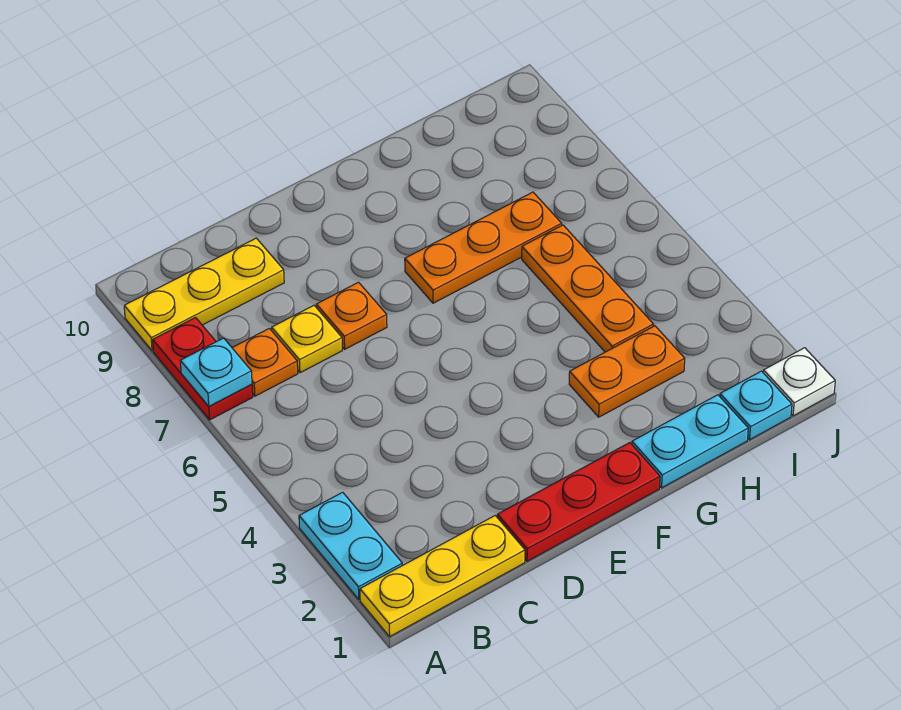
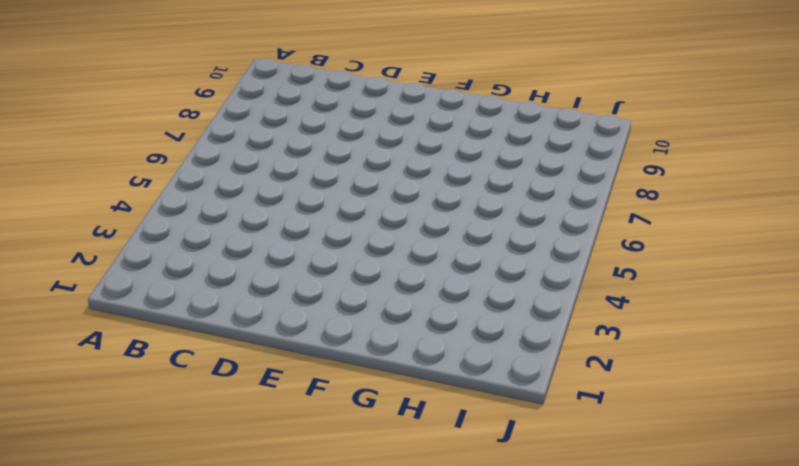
none -> yellow 1x3 plate [360,516,525,636]
none -> cyan 1x2 plate [299,492,402,599]
none -> red 1x2 plate [153,318,253,420]

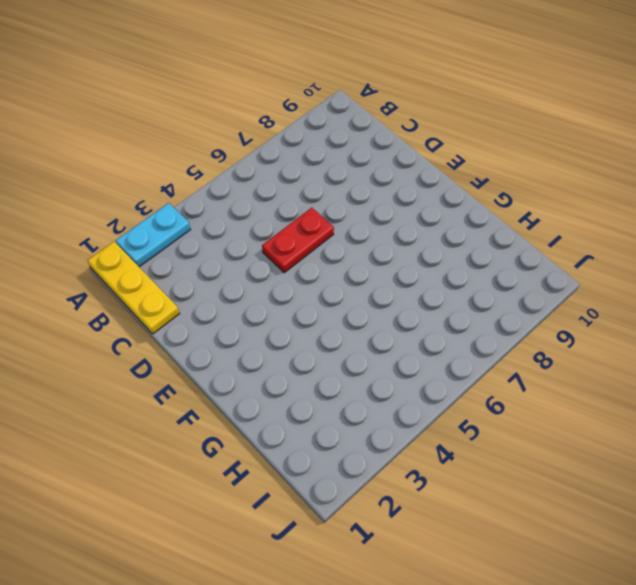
red 1x2 plate [262,208,334,273] -> red 1x2 plate moved to [153,318,253,420]
none -> yellow 1x3 plate [124,238,284,351]
none -> orange 1x1 plate [232,328,298,396]
none -> yellow 1x1 plate [272,306,342,373]

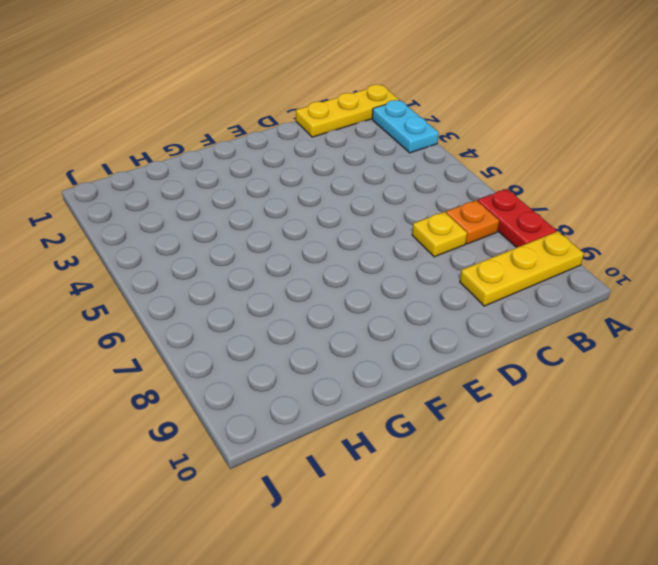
none -> red 1x3 plate [497,443,660,561]
none -> orange 1x1 plate [316,282,387,349]
none -> orange 1x3 plate [405,192,562,303]

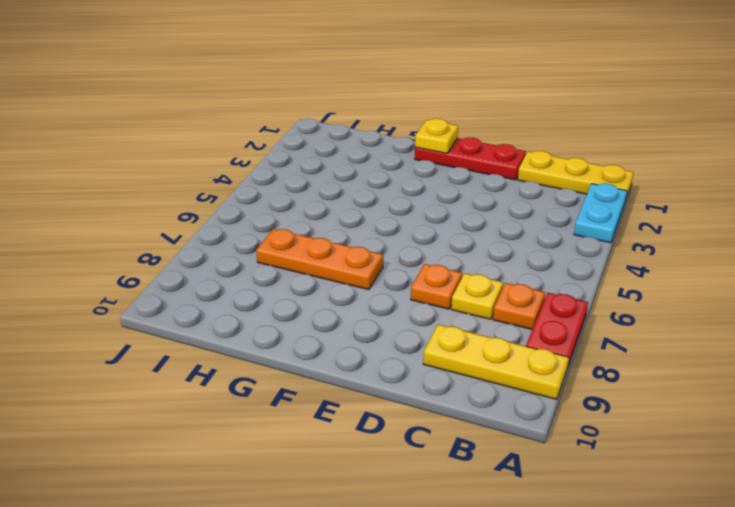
yellow 1x1 plate [415,119,458,153] -> none
none -> cyan 1x2 plate [632,395,748,488]
none -> orange 1x2 plate [569,326,685,417]
none -> orange 1x3 plate [522,225,653,352]

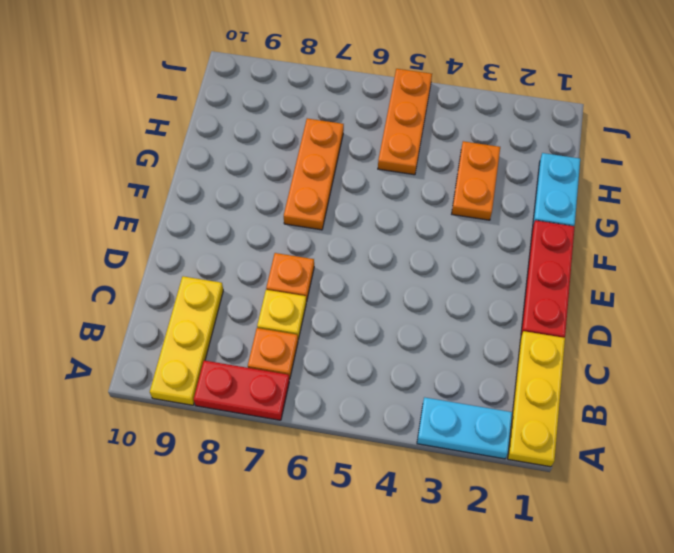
orange 1x3 plate [378,69,432,175] -> orange 1x3 plate turned to [522,225,653,352]
none -> cyan 1x1 plate [720,371,792,440]
none -> white 1x1 plate [763,348,835,416]
none -> cyan 1x1 plate [180,338,252,406]

